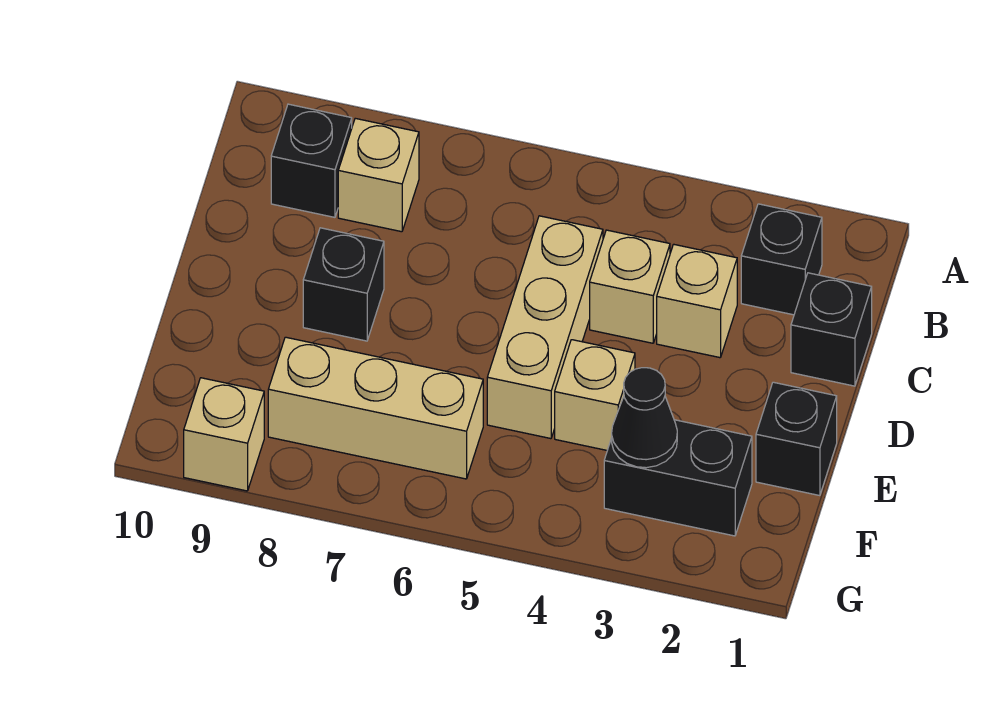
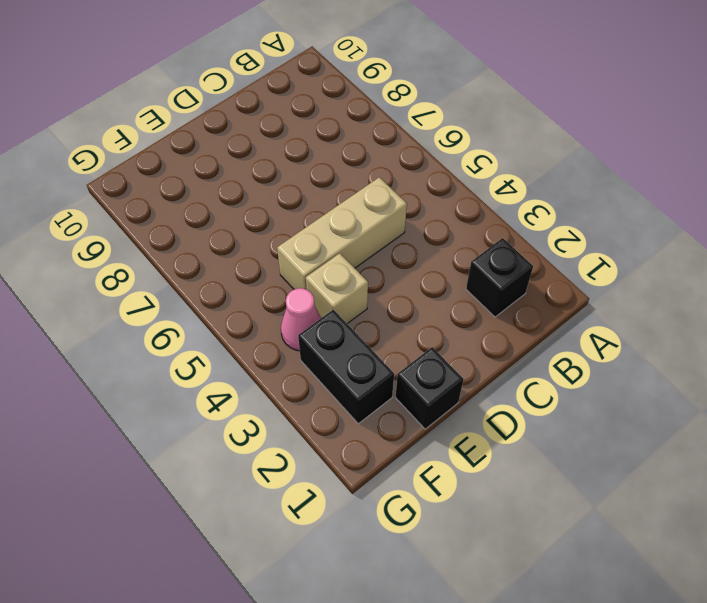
pink 1x1 cone [281,288,321,351] -> none
none -> tan 1x1 brick [338,118,419,232]
none -> black 1x1 brick [271,104,352,217]
none -> black 1x1 brick [791,273,872,386]

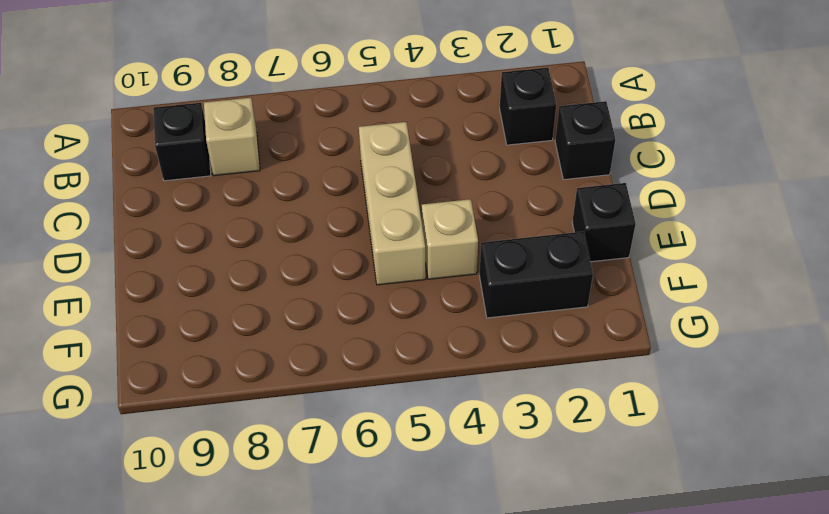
none -> tan 1x1 brick [657,244,737,358]
none -> tan 1x1 brick [590,230,670,343]
none -> black 1x1 brick [303,228,384,341]

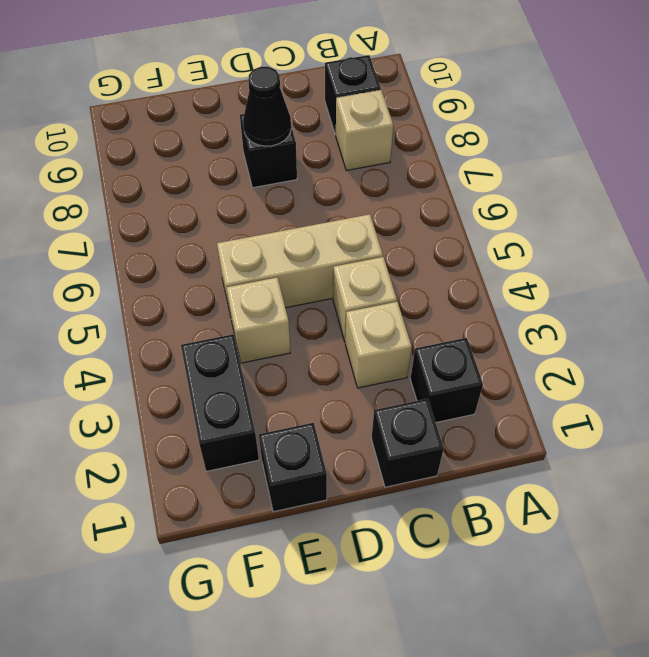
black 1x1 cone [243,67,291,146] -> black 1x1 cone moved to [612,368,677,468]
none -> tan 1x3 brick [268,337,483,479]
none -> tan 1x1 brick [184,378,264,491]

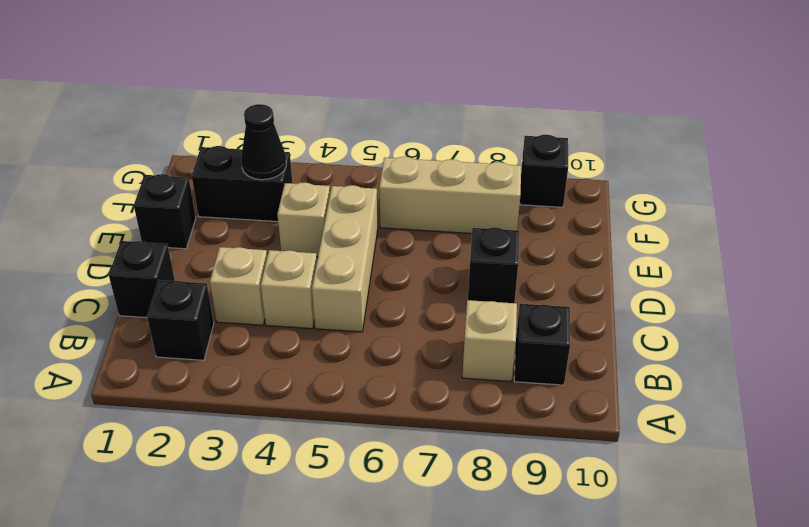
black 1x1 brick [520,135,568,207] -> tan 1x1 brick [184,378,264,491]

